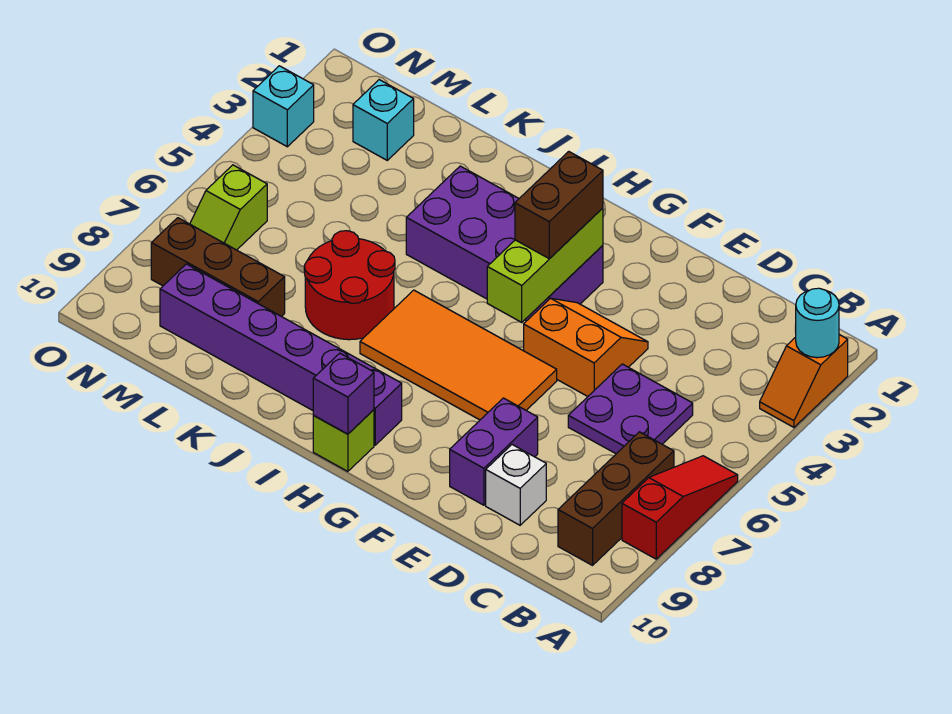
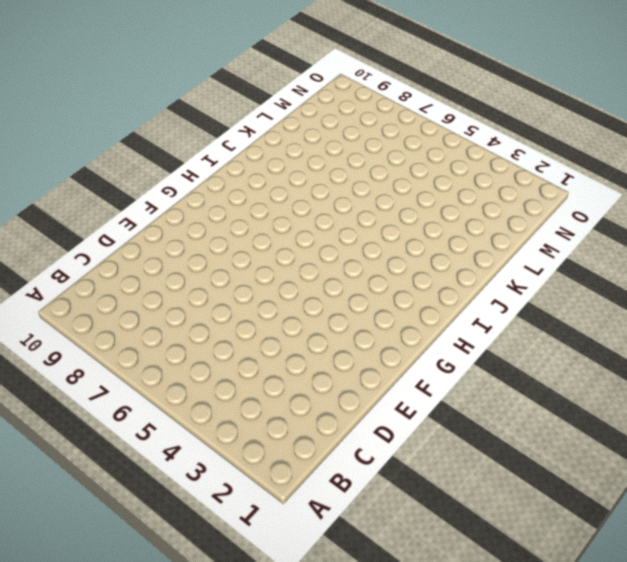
none -> orange 1x2 slope [760,335,848,427]
none -> red 1x3 slope [622,456,738,559]
none -> brown 1x3 brick [558,432,674,565]

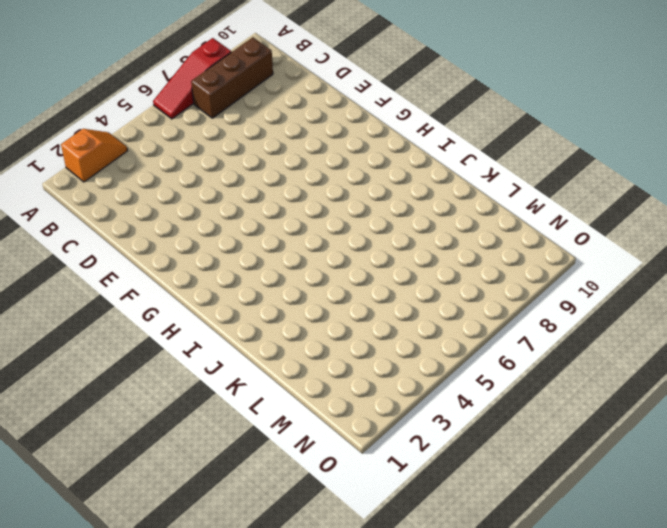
none -> purple 2x2 plate [568,364,693,454]
none -> white 1x1 brick [486,445,546,525]
none -> orange 2x2 slope [524,298,648,396]

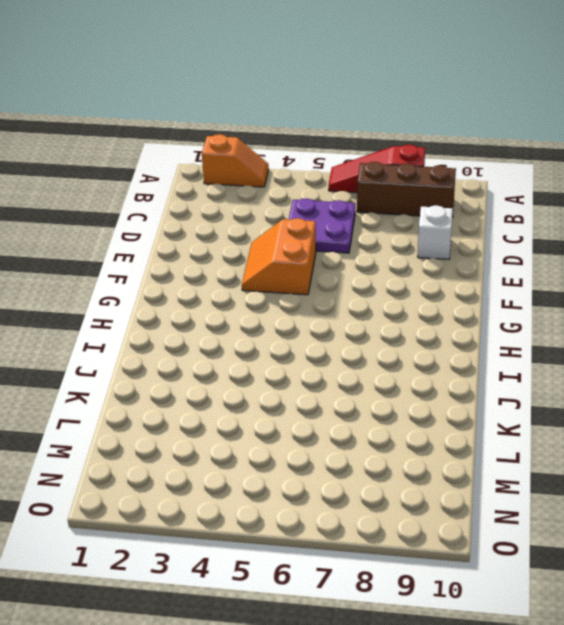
none -> purple 1x2 brick [450,398,538,505]
none -> orange 2x4 tile [360,290,557,420]
none -> purple 2x4 brick [406,166,603,321]

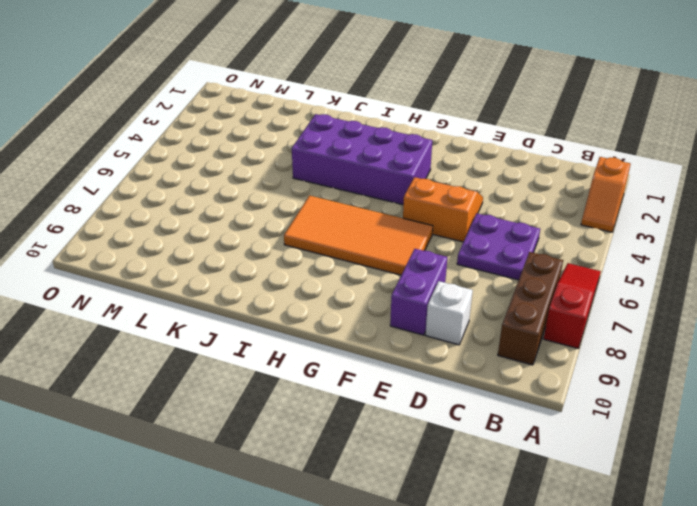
none -> purple 1x6 brick [160,264,402,445]
none -> lime 1x1 brick [313,410,374,471]
none -> red 2x2 round brick [304,231,395,340]

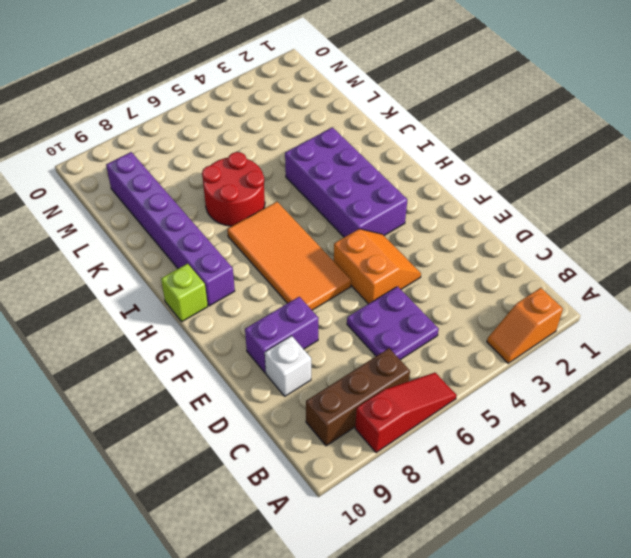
none -> brown 1x3 brick [151,218,285,317]
none -> cyan 1x1 brick [353,80,414,160]
none -> lime 1x2 slope [190,165,267,250]

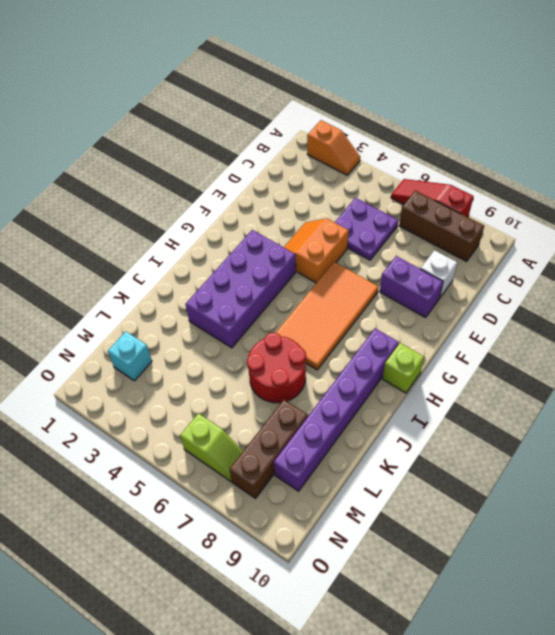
none -> cyan 1x1 brick [253,66,314,147]
none -> cyan 1x1 round brick [795,288,839,358]
none -> lime 1x3 brick [487,208,603,322]

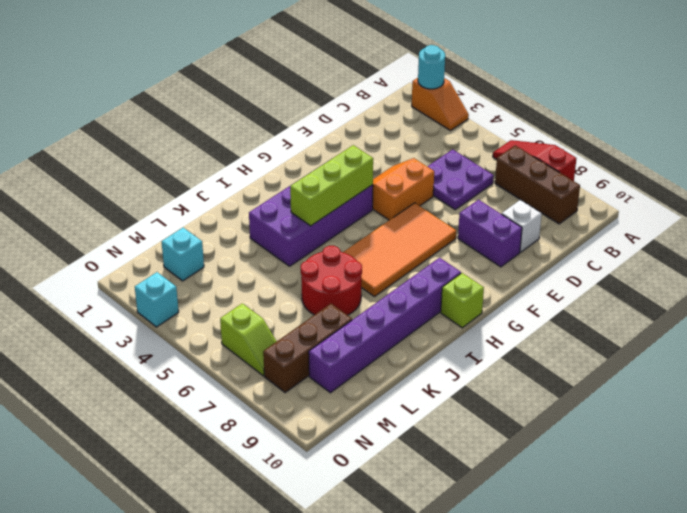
lime 1x3 brick [290,145,373,226] -> lime 1x3 brick turned to [487,208,603,322]
none -> purple 1x1 brick [313,353,374,434]
none -> brown 1x2 brick [515,152,603,259]

